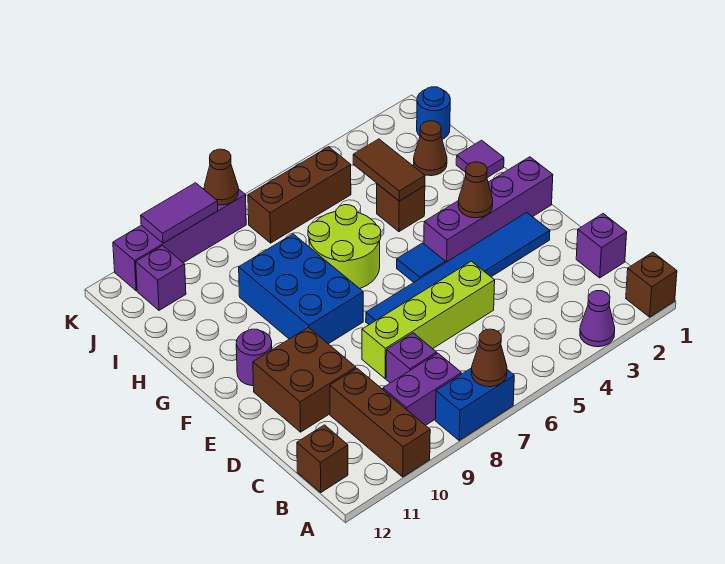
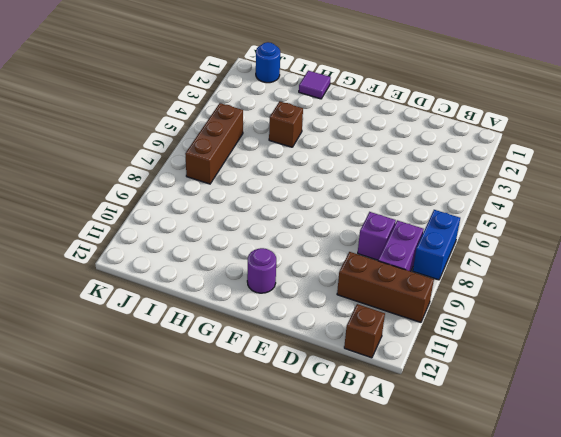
none -> brown 1x1 brick [626,252,677,317]
none -> purple 1x1 cone [580,291,615,347]
none -> purple 1x1 brick [576,214,627,278]

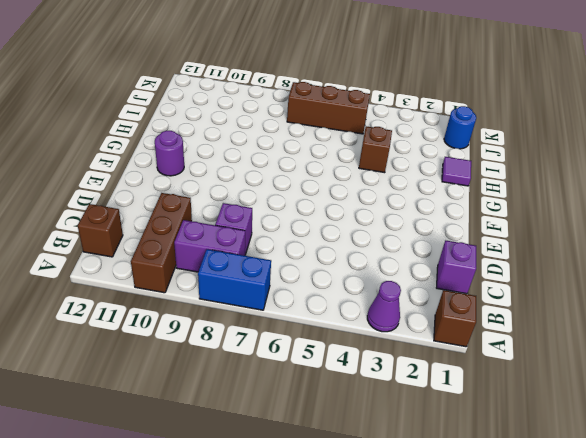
none -> lime 1x4 brick [362,261,495,379]
none -> brown 2x2 brick [253,327,356,432]
none -> blue 1x6 tile [366,213,550,325]

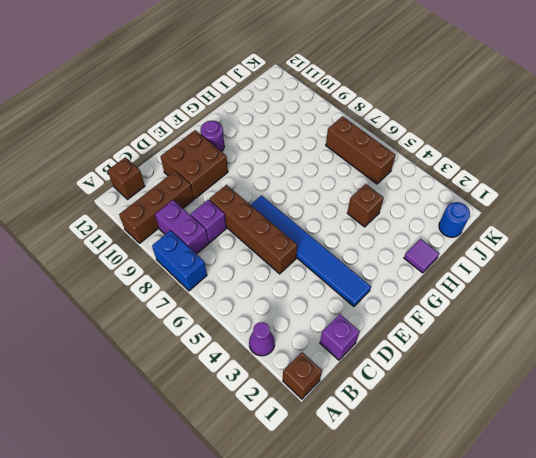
brown 1x4 brick [209,185,297,274] -> lime 1x4 brick [362,261,495,379]
none -> purple 1x4 brick [424,157,553,263]
none -> blue 1x1 tile [397,243,445,282]
none -> blue 2x3 brick [239,234,363,344]

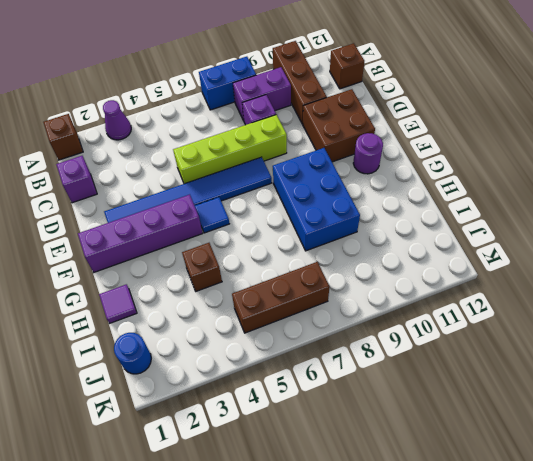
none -> lime 2x2 round brick [308,205,381,289]
none -> brown 1x1 cone [414,121,447,176]
none -> purple 1x1 brick [136,246,186,310]

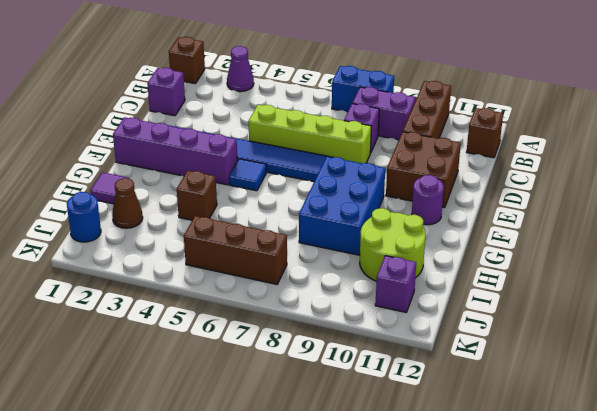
lime 2x2 round brick [360,208,425,281] -> lime 2x2 round brick moved to [308,205,381,289]
none -> purple 1x4 brick [113,189,246,291]
none -> brown 1x1 cone [472,329,507,387]
none -> brown 1x1 cone [458,162,493,218]

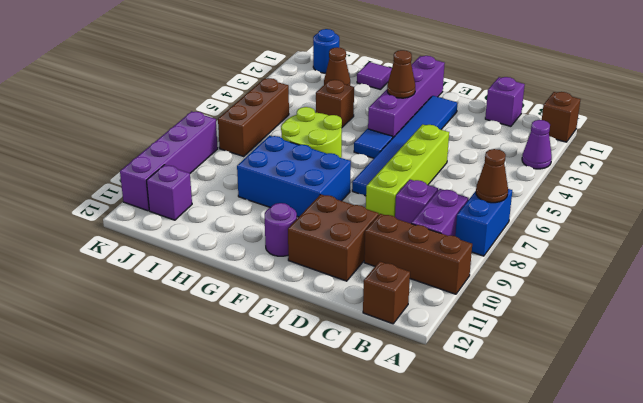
none -> brown 1x2 tile [353,139,425,201]
none -> brown 1x1 cone [204,149,238,205]
none -> purple 1x2 tile [141,183,218,243]

